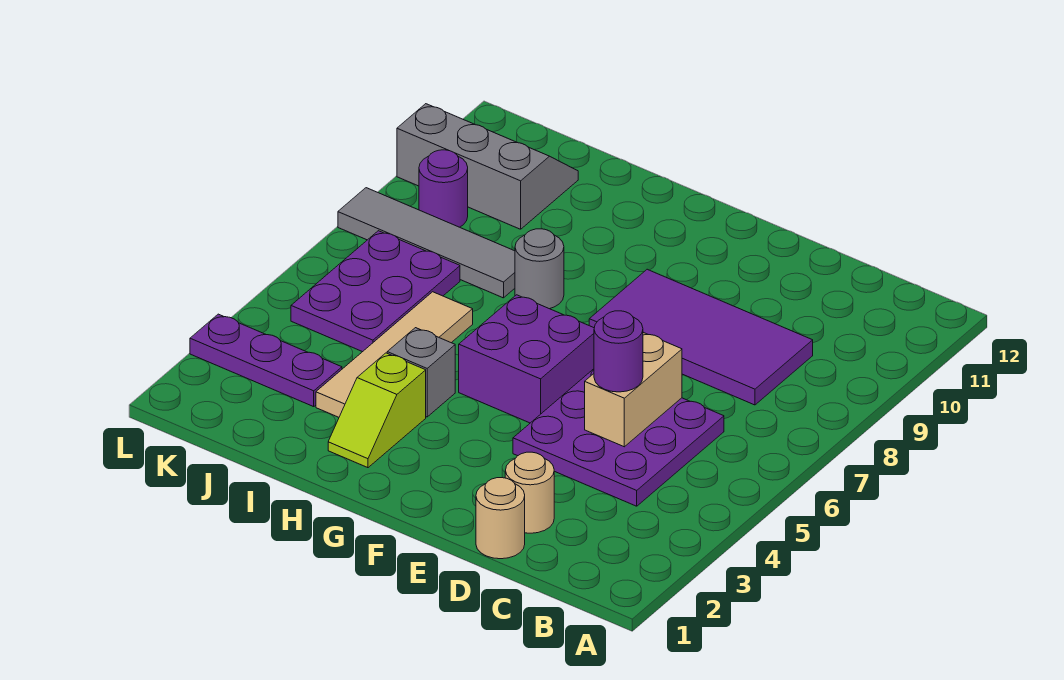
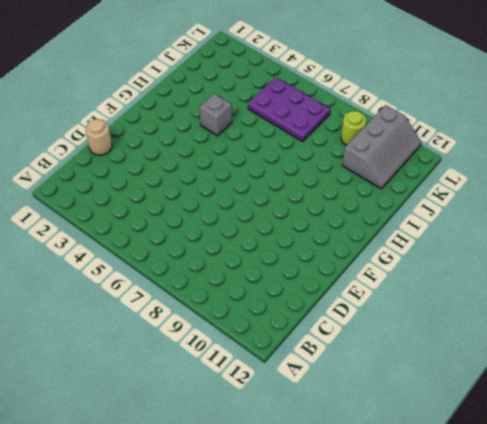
lime 1x1 round brick [341,111,366,145] -> purple 1x1 round brick [419,150,468,227]
none -> purple 3x3 plate [513,369,724,506]
none -> purple 2x4 tile [589,269,813,405]
none -> tan 1x1 round brick [505,452,554,533]

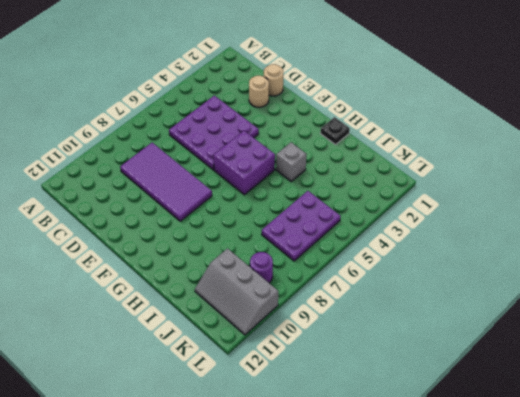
black 1x1 plate [320,117,350,144] -> none
none -> lime 1x2 slope [328,353,426,468]
none -> grey 1x1 round brick [515,229,564,309]
none -> tan 1x4 tile [316,292,473,417]

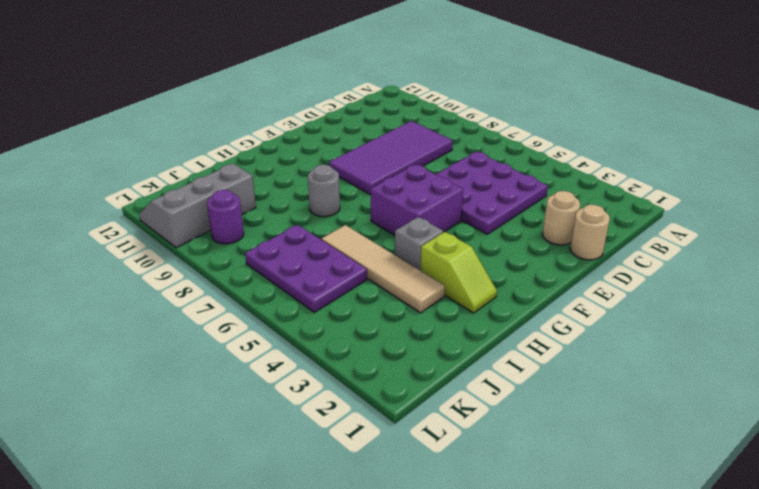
none -> grey 1x4 tile [338,188,515,298]
none -> purple 1x3 plate [190,314,342,407]
none -> tan 1x2 brick [585,332,682,447]

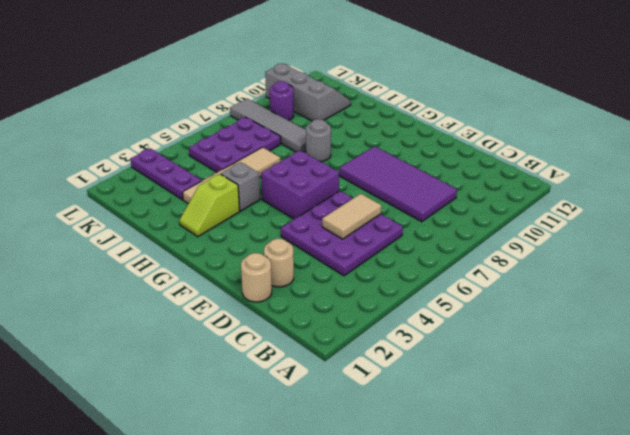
tan 1x2 tile [322,194,381,239] -> tan 1x2 brick [585,332,682,447]
none -> purple 1x1 round brick [594,311,643,392]

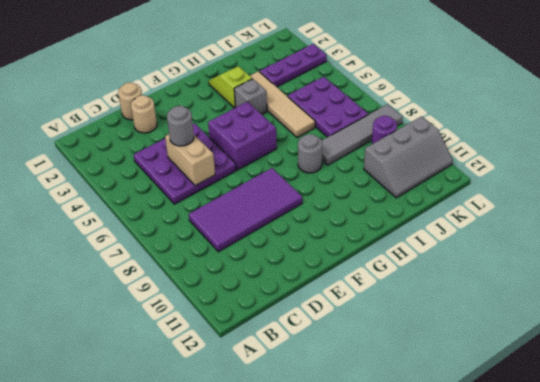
grey 1x1 round brick [167,106,194,146] -> purple 1x1 round brick [594,311,643,392]

